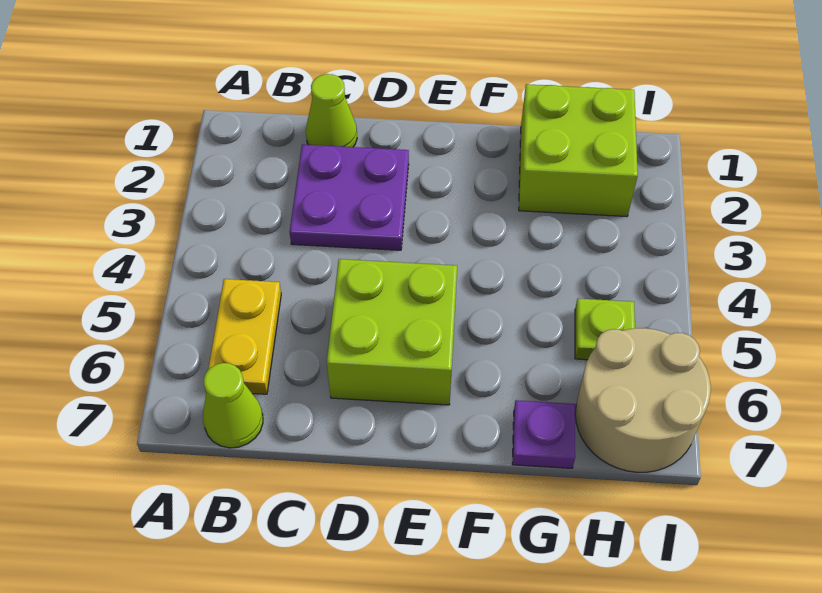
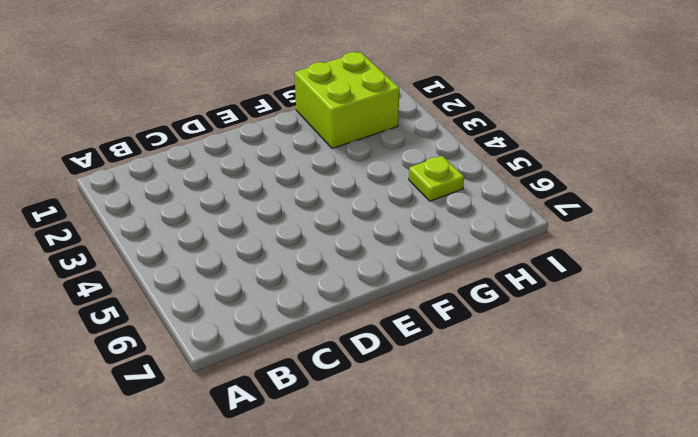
none -> yellow 1x2 plate [208,279,281,394]
none -> lime 1x1 cone [203,363,263,448]

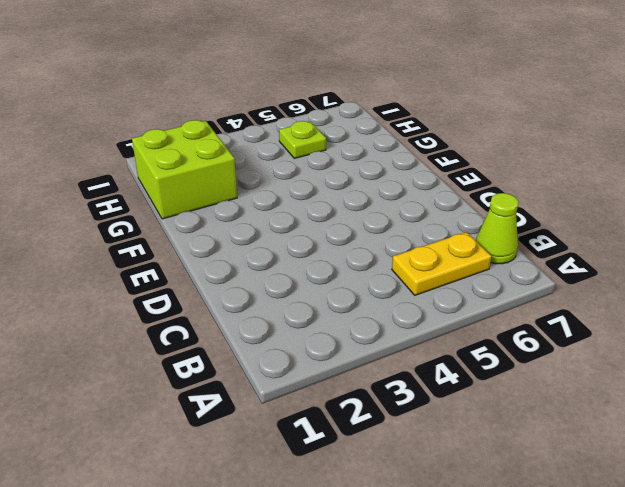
none -> lime 1x1 cone [306,74,357,147]
none -> purple 2x2 plate [290,145,409,250]

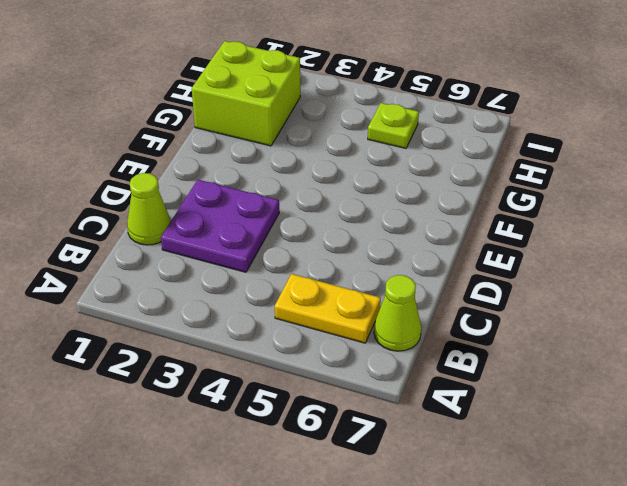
none -> lime 2x2 brick [327,259,457,405]
none -> purple 1x1 plate [512,400,575,468]

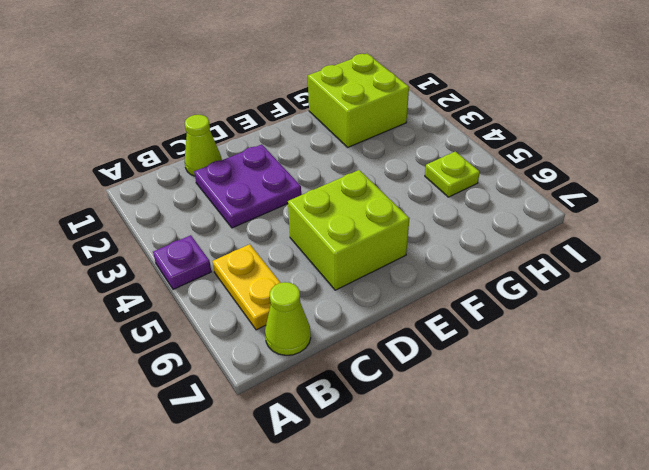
purple 1x1 plate [153,235,211,289] -> purple 1x1 plate moved to [512,400,575,468]
none -> tan 2x2 round brick [575,328,711,472]

